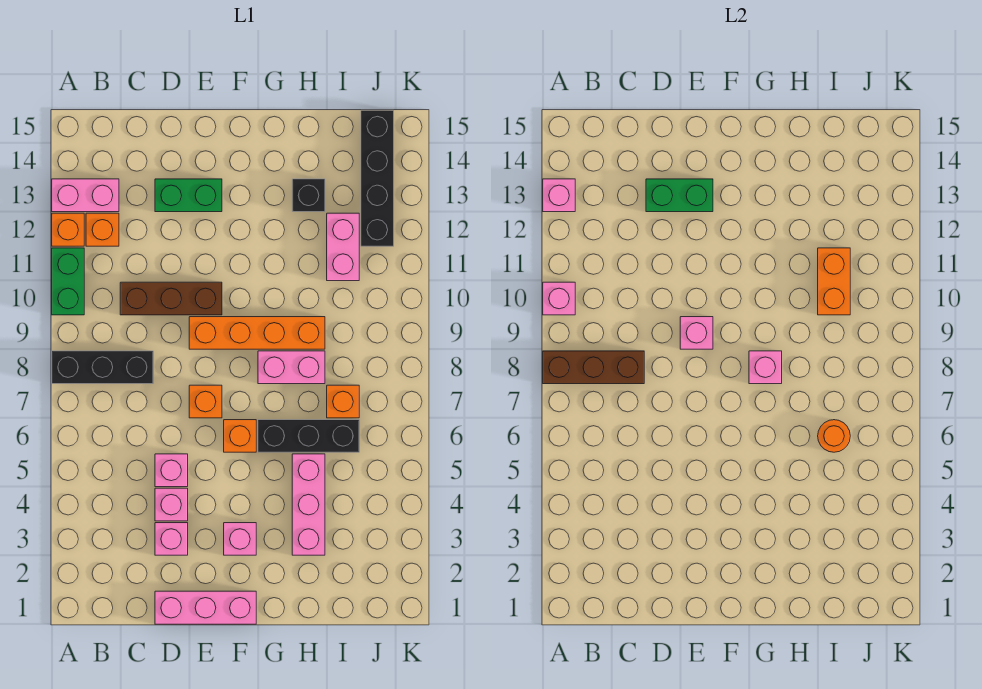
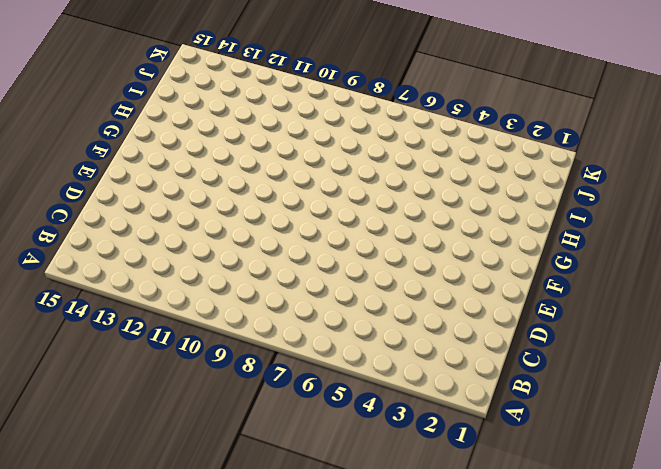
none -> black 1x3 brick [52,351,153,384]
none -> green 1x2 brick [52,248,84,315]
none -> orange 1x1 brick [52,213,84,246]
none -> pink 1x2 brick [52,179,119,212]

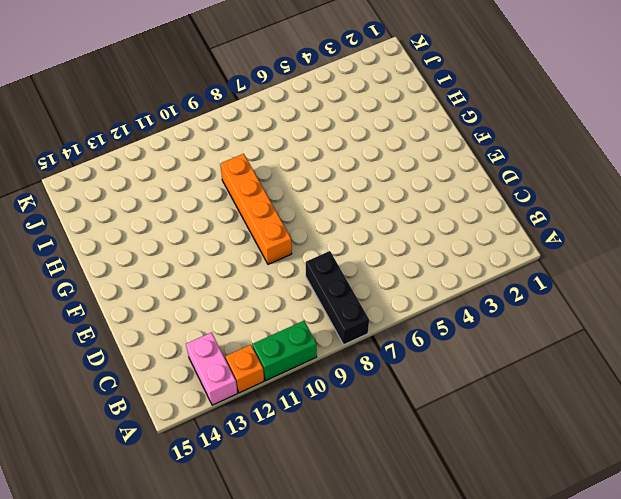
none -> orange 1x1 brick [86,213,119,246]
none -> brown 1x3 brick [120,282,222,315]
none -> pink 1x3 brick [155,591,256,624]
none -> pink 1x1 brick [155,523,188,555]

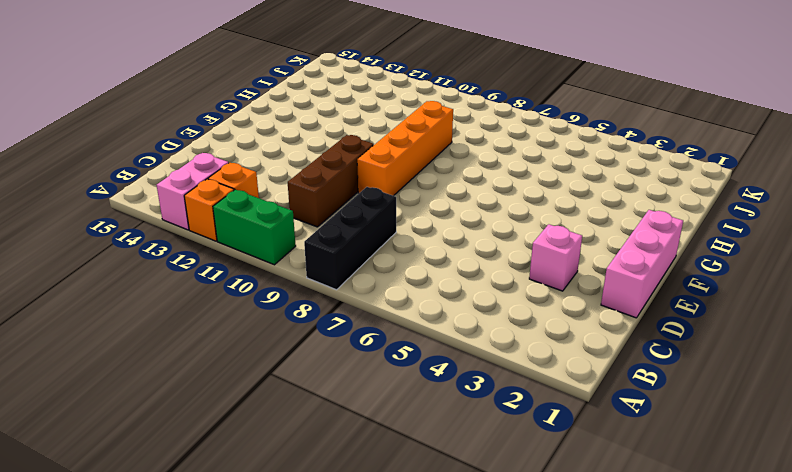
none -> pink 1x1 brick [155,488,188,521]
none -> pink 1x1 brick [155,454,188,487]
none -> green 1x2 brick [155,179,222,212]
none -> orange 1x1 brick [189,385,222,418]

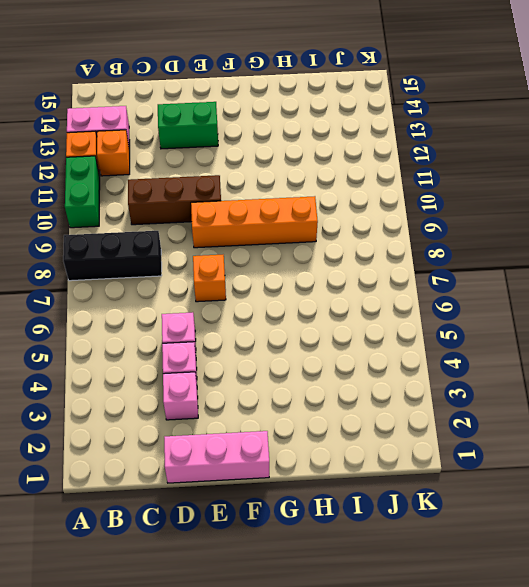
none -> pink 1x1 brick [224,523,256,555]
none -> orange 1x1 brick [224,420,256,452]
none -> black 1x3 brick [258,420,359,452]
none -> pink 1x2 brick [258,351,325,384]

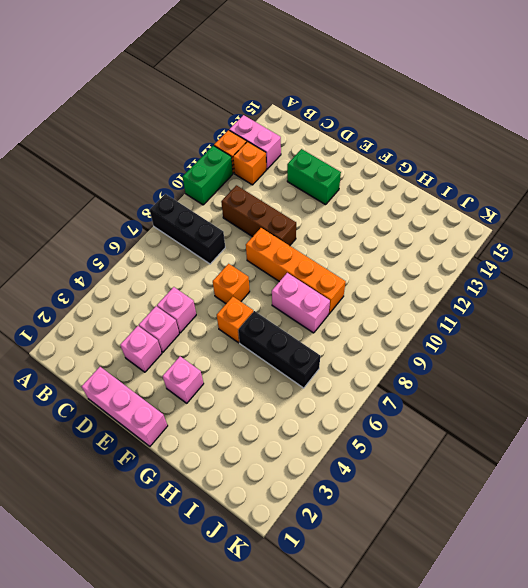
none -> pink 1x3 brick [292,454,325,555]
none -> black 1x1 brick [292,179,325,212]
none -> orange 1x1 brick [327,385,359,418]
none -> pink 1x2 brick [327,213,359,281]

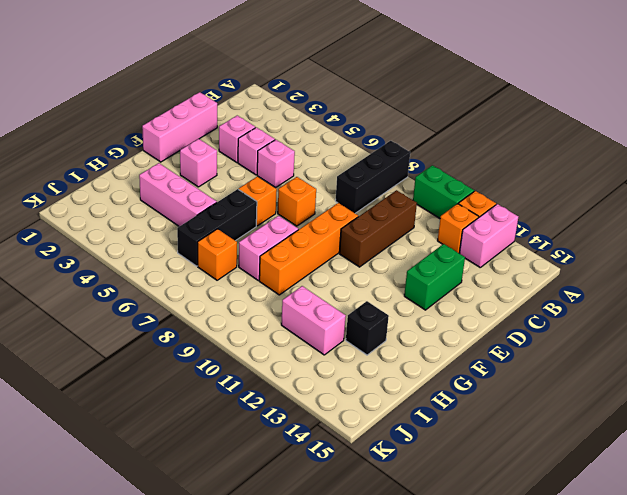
none -> black 1x4 brick [361,110,394,246]
none -> brown 1x3 brick [543,351,644,384]
none -> pink 1x1 brick [543,282,575,315]
none -> pink 1x1 brick [543,179,575,212]

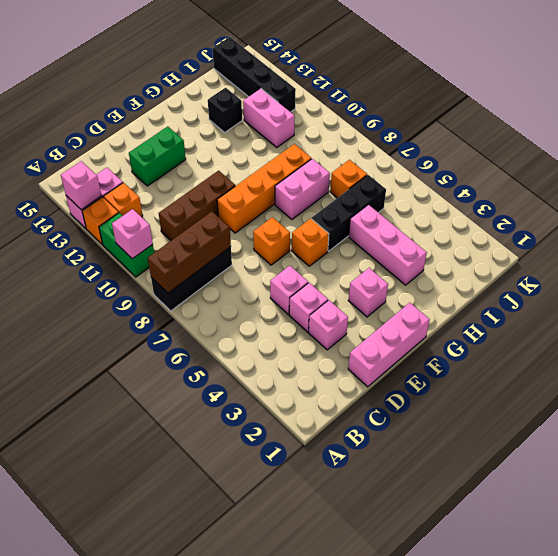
none -> green 1x2 brick [646,179,713,212]
none -> pink 1x1 brick [680,317,713,349]
none -> pink 1x1 brick [749,351,782,384]
none -> orange 1x1 round brick [818,420,850,452]

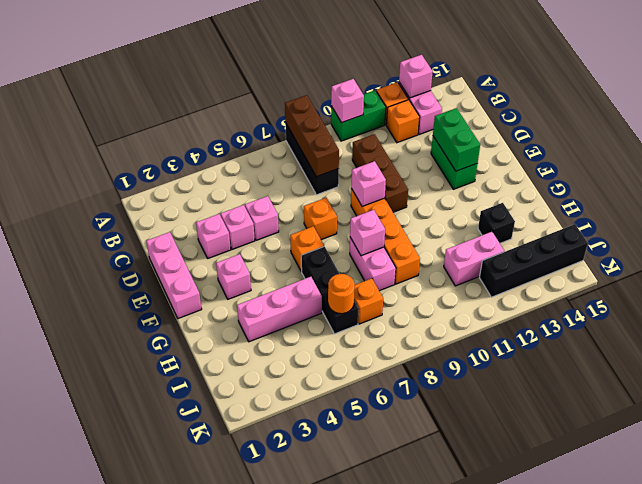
none -> orange 1x2 brick [818,248,850,315]

